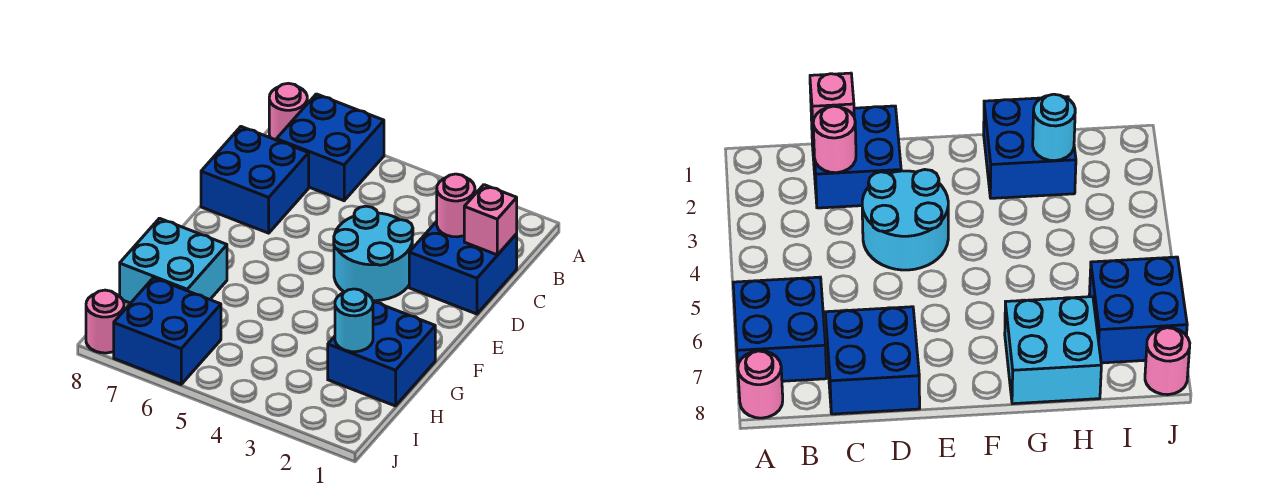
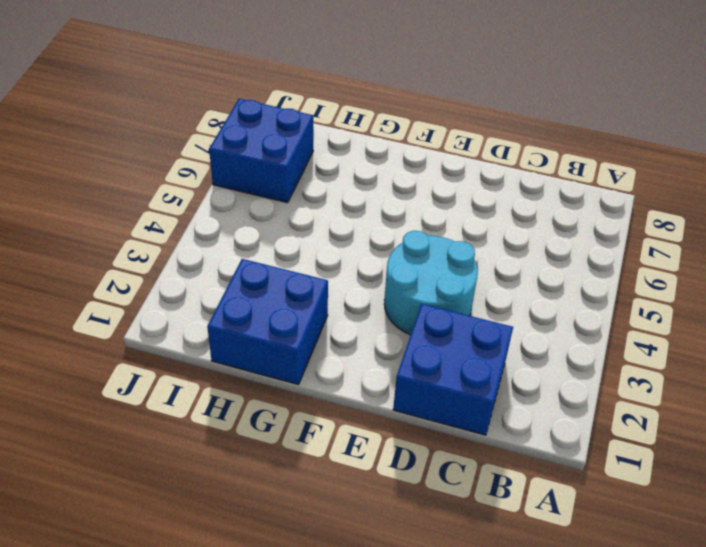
none -> blue 2x2 brick [276,94,384,201]
none -> pink 1x1 round brick [269,83,307,140]
none -> blue 2x2 brick [201,127,309,233]

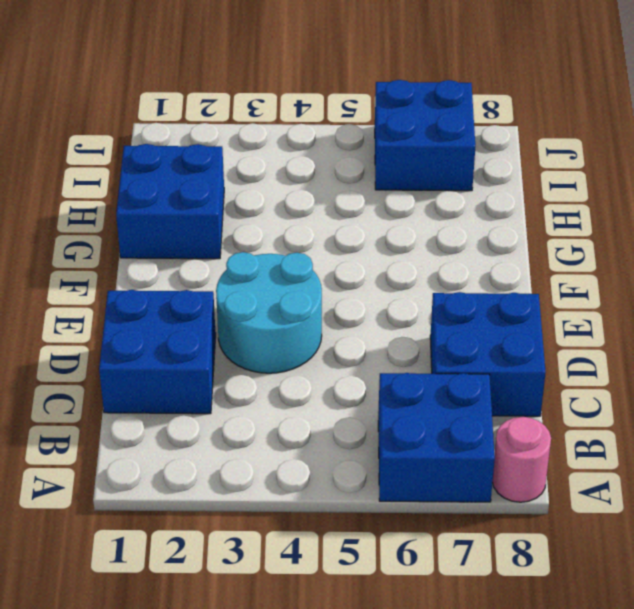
none -> cyan 2x2 brick [120,218,227,303]
none -> pink 1x1 round brick [86,290,124,353]
none -> pink 1x1 brick [464,185,517,255]

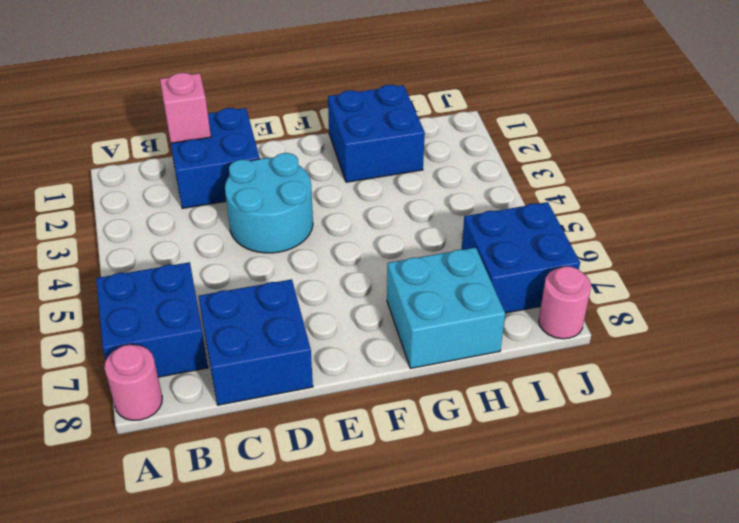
none -> pink 1x1 round brick [437,174,475,237]
none -> cyan 1x1 round brick [335,289,373,352]

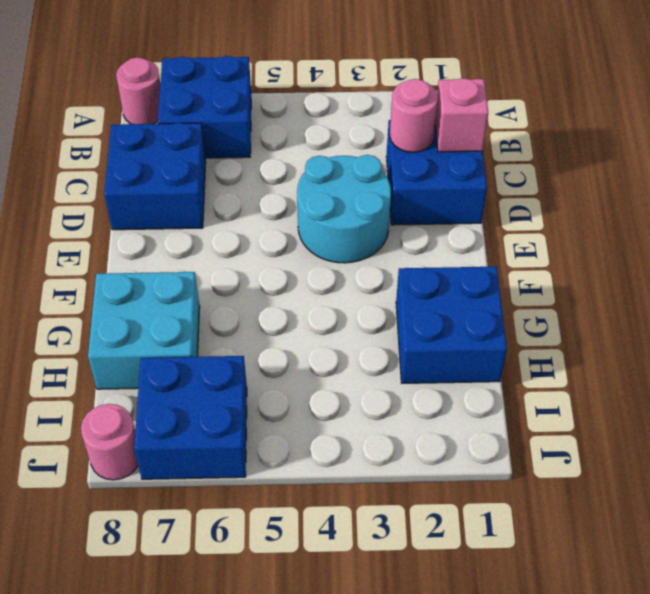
none -> cyan 1x1 round brick [335,289,373,352]

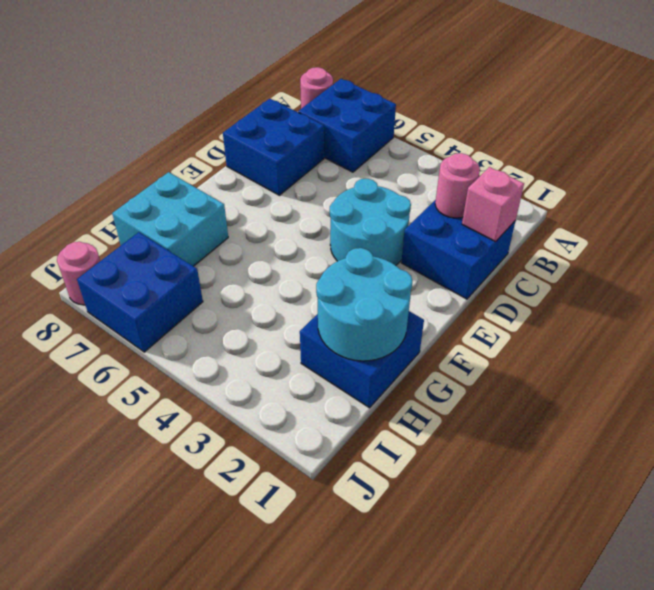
cyan 2x2 round brick [316,248,412,361] -> cyan 1x1 round brick [335,289,373,352]

